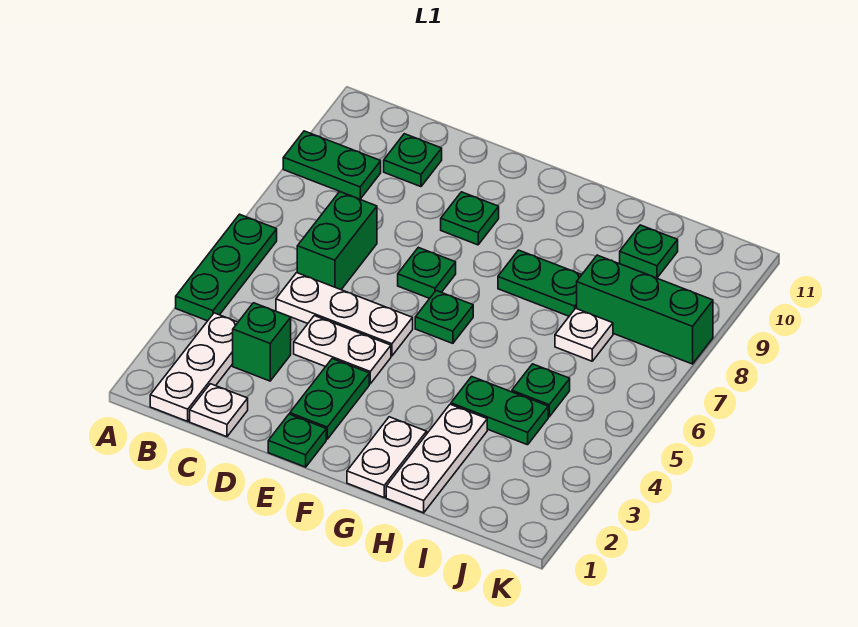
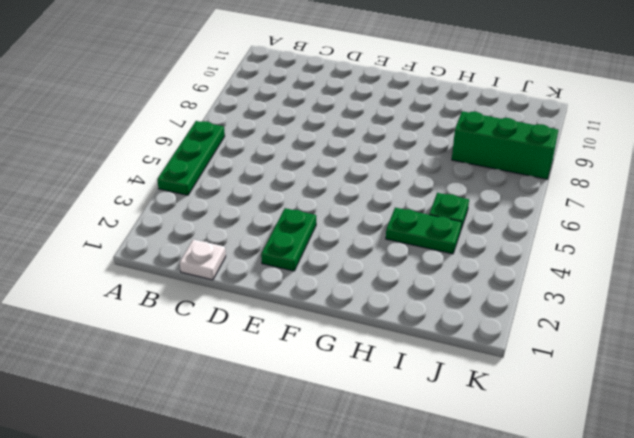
none -> green 1x2 plate [283,131,381,199]
none -> white 1x3 plate [150,313,238,421]
none -> green 1x1 brick [233,303,291,381]

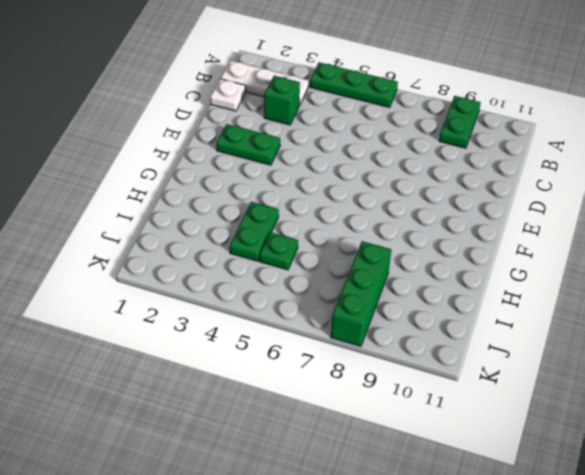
none -> white 1x3 plate [276,273,413,356]
none -> green 1x2 brick [297,192,377,290]
none -> green 1x1 plate [384,134,442,187]

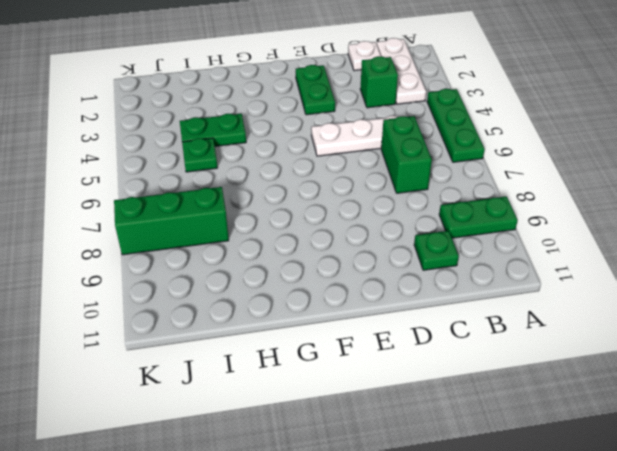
none -> white 1x2 plate [294,316,391,384]
none -> green 1x1 plate [268,414,326,467]
none -> green 1x1 plate [398,247,456,298]

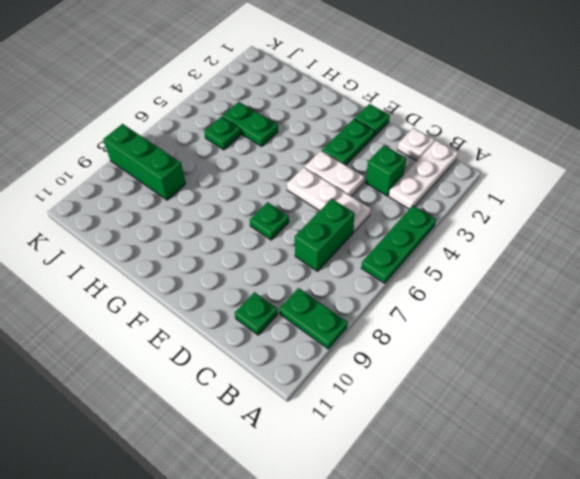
none -> green 1x1 plate [441,192,499,245]
none -> green 1x1 plate [415,291,473,343]
none -> white 1x2 plate [347,417,427,497]

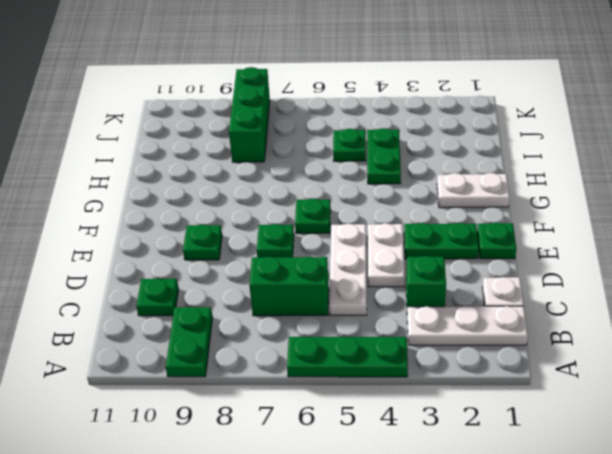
none -> green 1x2 plate [498,250,582,316]
none -> white 1x3 plate [386,404,487,513]
none -> white 1x1 plate [555,308,613,361]

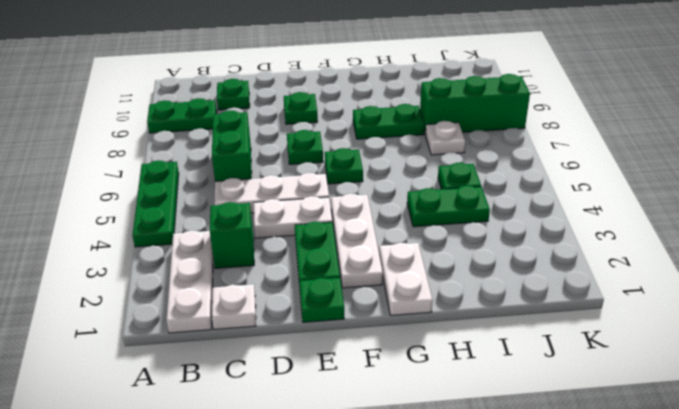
white 1x3 plate [331,194,383,288] -> white 1x3 plate moved to [386,404,487,513]
none -> green 1x1 plate [620,225,678,278]

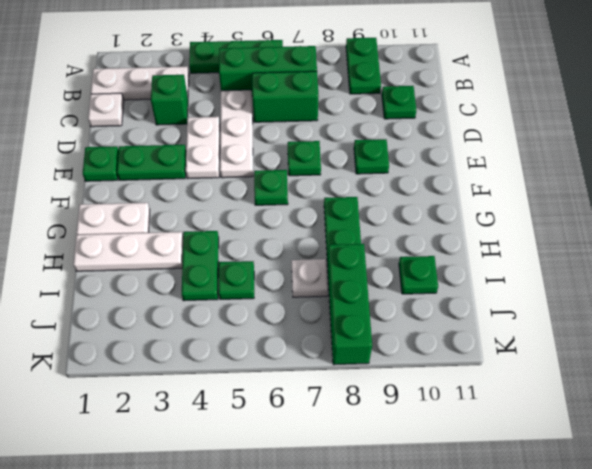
green 1x3 brick [219,46,317,96] -> none

